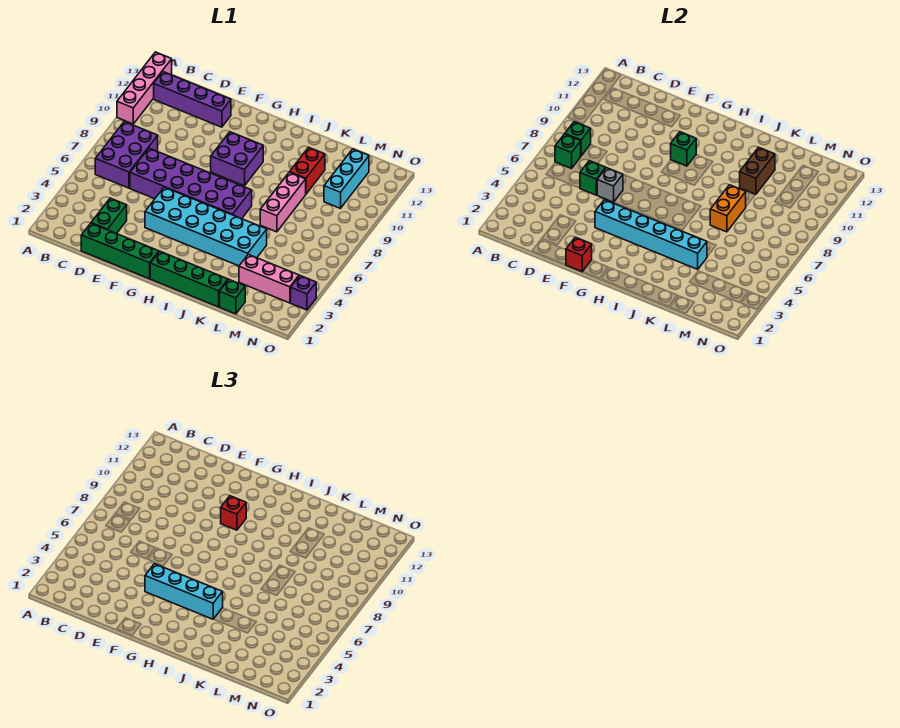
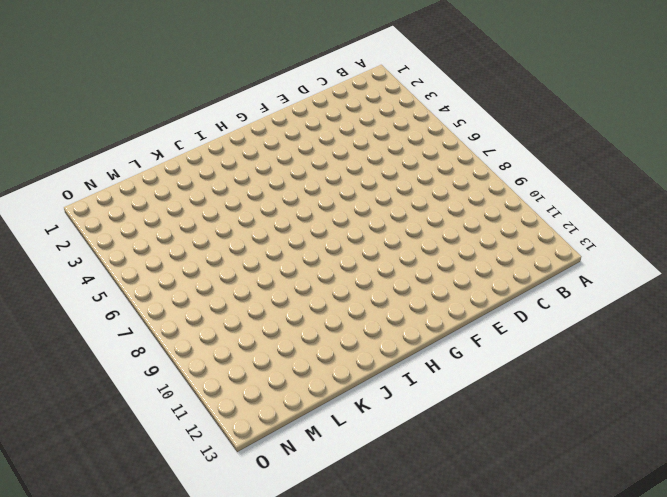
none -> pink 1x4 brick [117,52,172,124]
none -> purple 2x3 brick [95,122,158,188]
none -> purple 1x4 brick [154,72,231,127]

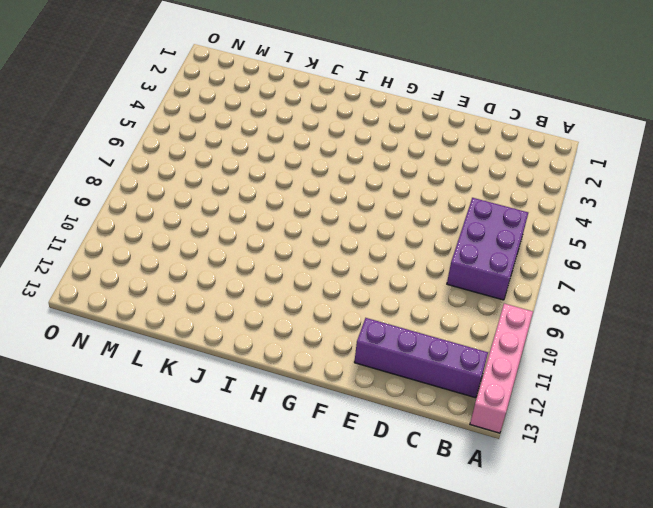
none -> green 1x4 brick [81,223,159,279]
none -> green 1x2 brick [91,198,127,234]
none -> purple 2x6 brick [130,148,252,219]

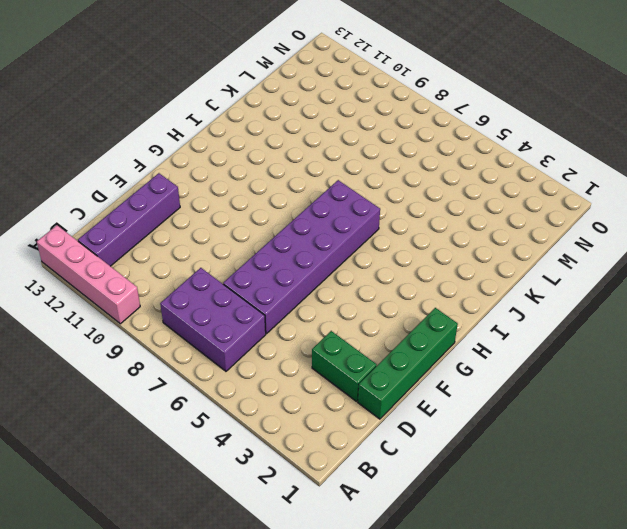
none -> cyan 2x6 brick [145,187,267,266]
none -> purple 2x2 brick [211,132,263,186]
none -> green 1x4 brick [150,251,228,307]

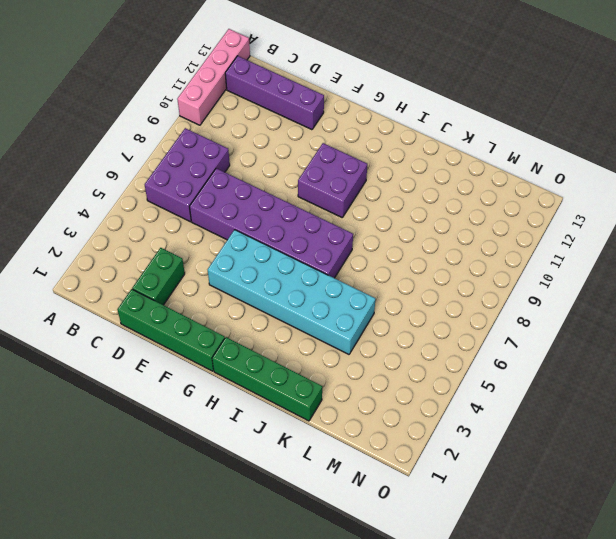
none -> pink 1x3 brick [260,172,306,232]
none -> red 1x2 brick [290,147,325,194]
none -> green 1x1 brick [220,280,245,314]

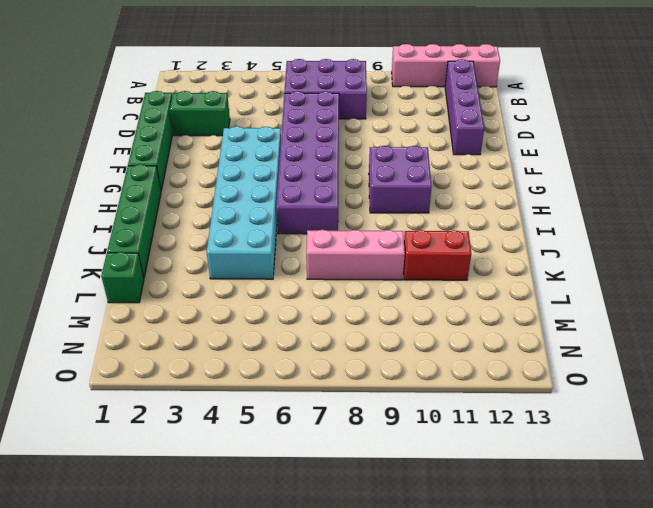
none -> pink 1x3 brick [239,254,299,303]
none -> cyan 1x3 brick [324,149,369,208]
none -> purple 1x1 brick [291,276,316,310]

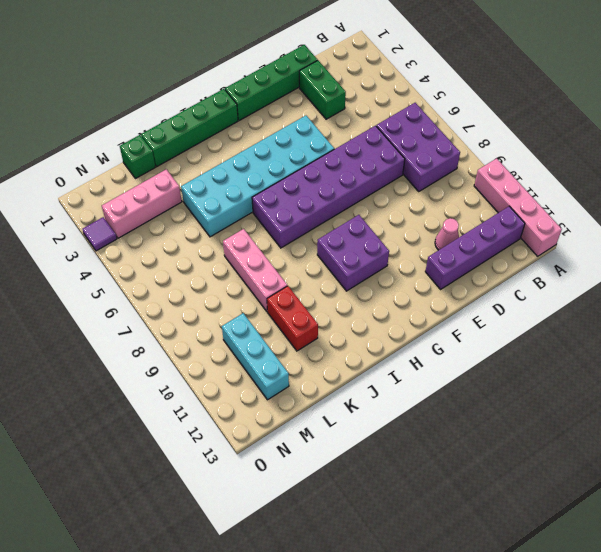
pink 1x1 cone [435,218,459,250] -> none
purple 1x1 tile [82,217,117,251] -> purple 1x1 brick [291,276,316,310]
none -> green 1x1 brick [555,134,581,169]
none -> green 1x1 brick [565,122,591,156]
none -> green 1x1 brick [580,161,606,195]

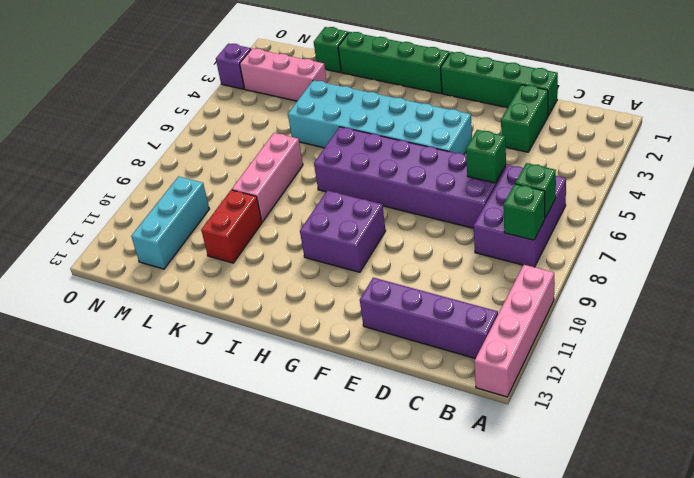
none -> grey 1x1 brick [597,168,623,202]
none -> red 1x1 brick [566,237,592,272]
none -> cyan 1x6 brick [595,200,707,269]

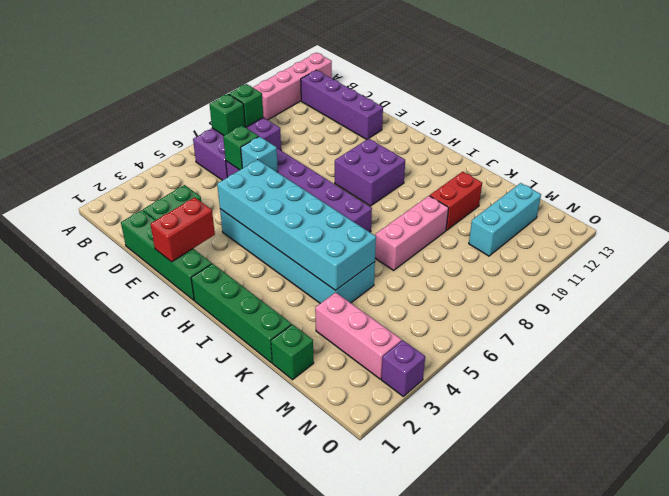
cyan 1x1 brick [241,136,278,172] -> grey 1x1 brick [597,168,623,202]
red 1x2 brick [150,197,215,262] -> red 1x1 brick [566,237,592,272]
cyan 2x6 brick [217,159,376,291] -> cyan 1x6 brick [595,200,707,269]
none -> green 1x1 brick [671,132,696,166]
none -> orange 1x2 brick [710,185,746,232]
none -> brown 1x2 brick [740,147,775,194]

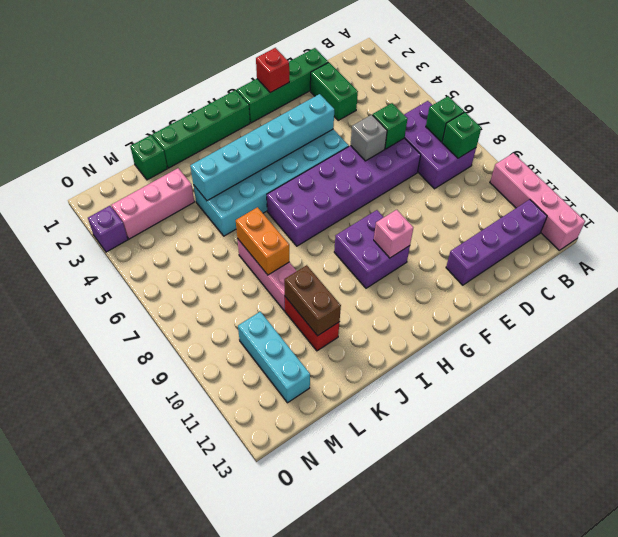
pink 1x1 brick [374,210,413,258] -> green 1x1 brick [671,132,696,166]
none -> cyan 1x4 brick [145,564,223,619]
none -> red 1x1 brick [221,496,246,530]

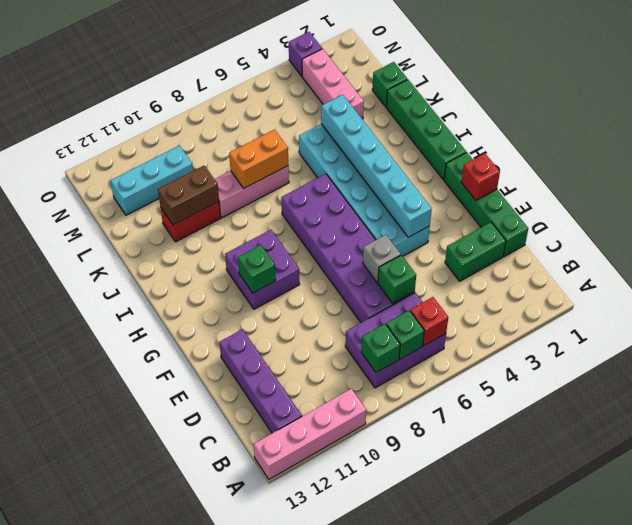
red 1x1 brick [410,297,448,345] -> red 1x1 brick moved to [221,496,246,530]
none -> cyan 1x4 brick [145,564,223,619]

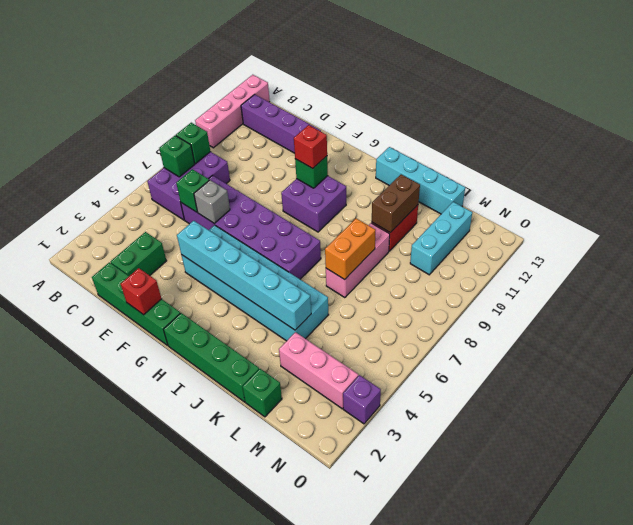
cyan 1x4 brick [376,147,465,214] -> cyan 1x4 brick moved to [145,564,223,619]

